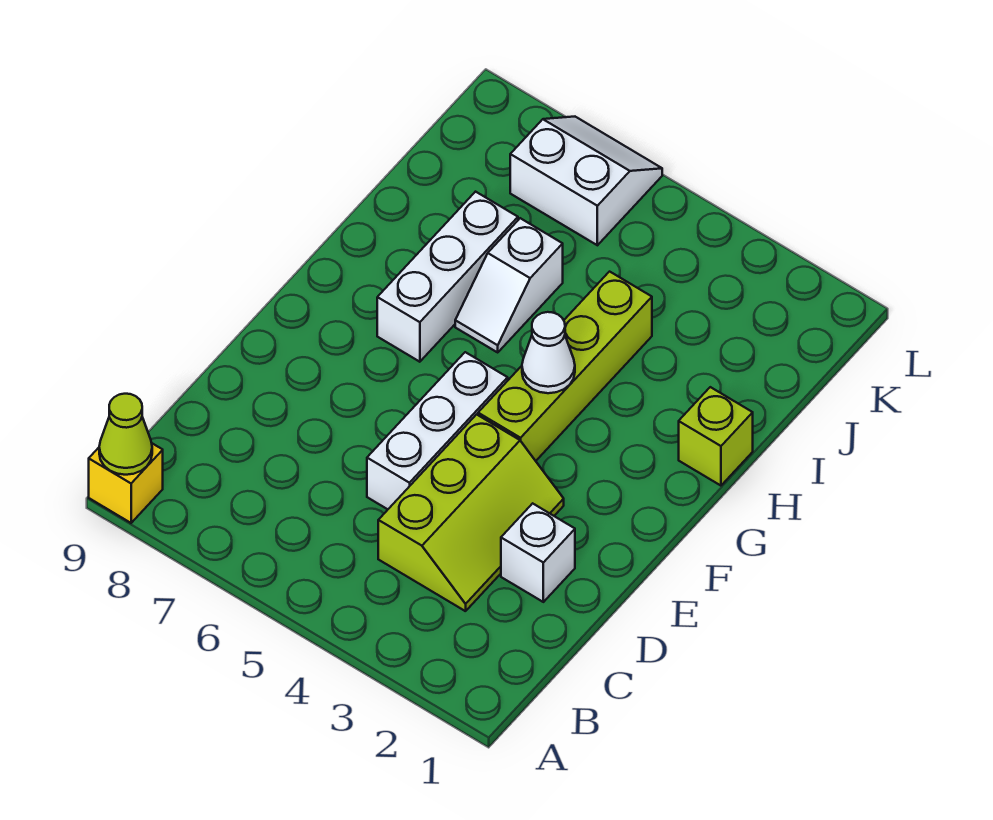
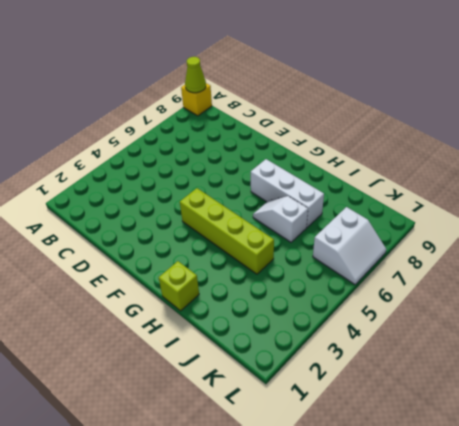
none -> lime 2x3 slope [378,415,564,611]
none -> white 1x1 brick [501,503,575,602]

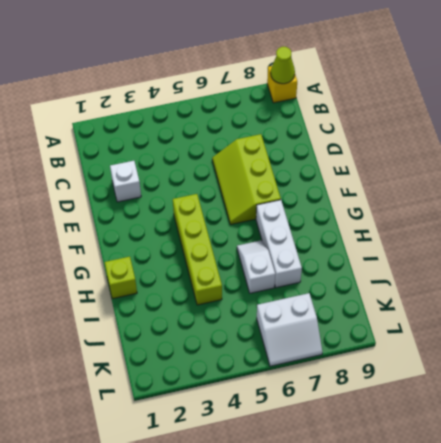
lime 2x3 slope [212,134,281,224] -> lime 2x3 slope moved to [378,415,564,611]
none -> white 1x3 brick [367,352,508,509]
none -> white 1x1 cone [522,312,575,393]

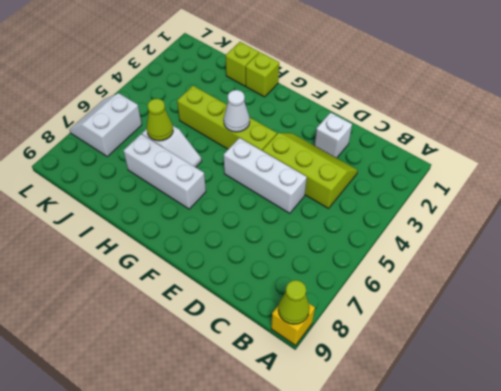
lime 1x1 brick [226,42,259,86] -> none
lime 1x1 cone [147,99,173,141] -> none

